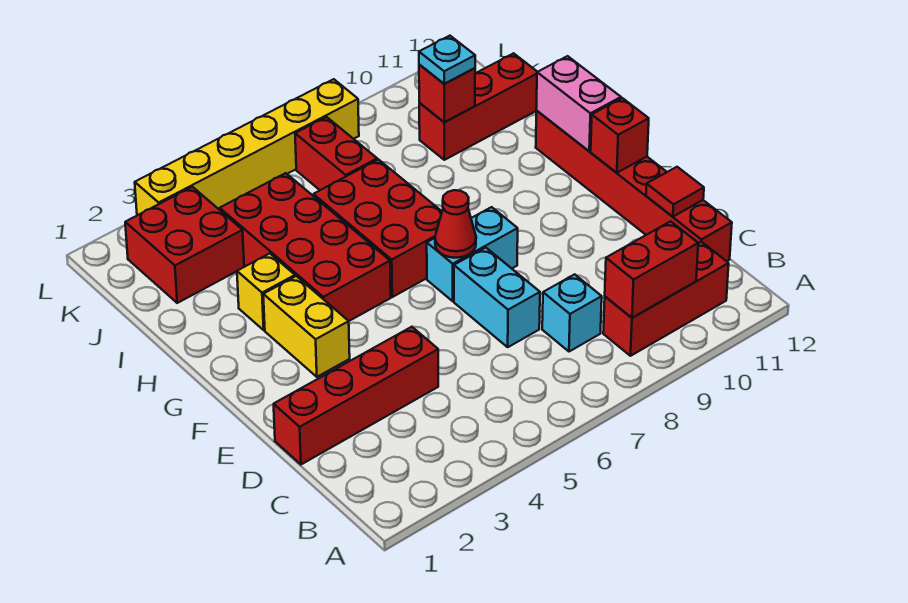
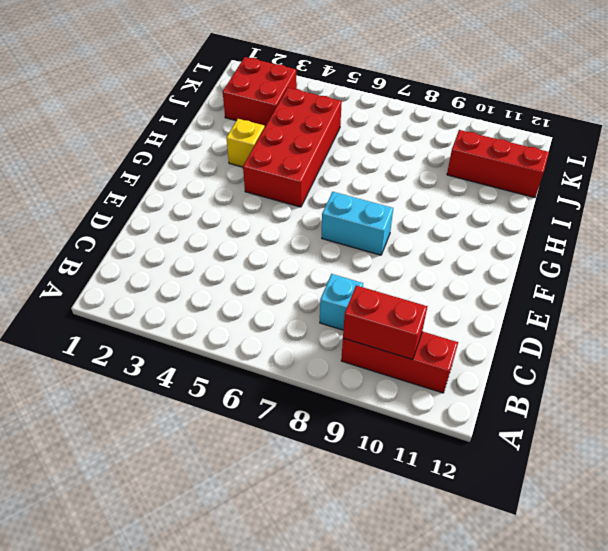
none -> red 1x6 brick [536,111,732,261]
none -> red 1x4 brick [274,327,438,464]
none -> cyan 1x2 brick [454,248,540,347]

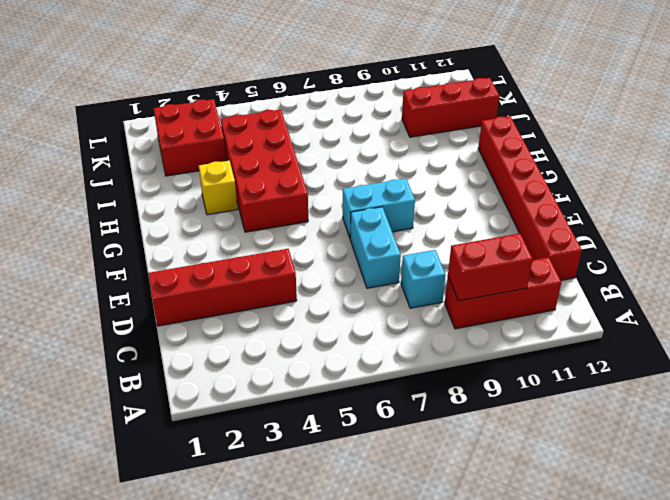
none -> yellow 1x2 brick [263,276,350,377]
none -> red 2x3 brick [313,160,442,297]
none -> red 1x2 brick [295,117,377,190]

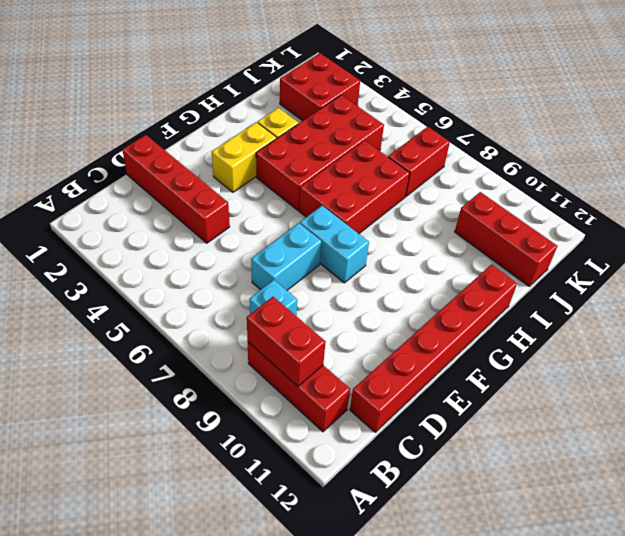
none -> yellow 1x6 brick [135,79,359,215]
none -> red 1x1 tile [646,167,704,217]
none -> red 1x1 cone [435,190,476,258]

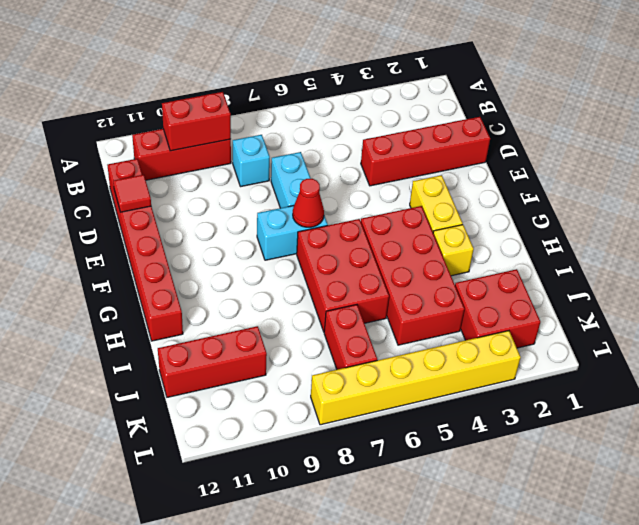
none -> red 1x1 brick [591,98,649,173]
none -> pink 1x2 brick [536,56,621,151]
none -> red 1x1 brick [419,64,475,122]

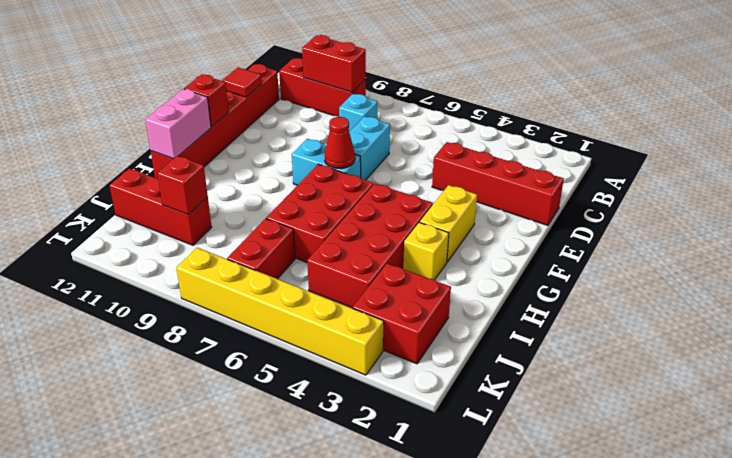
none -> cyan 1x1 plate [419,36,475,84]

